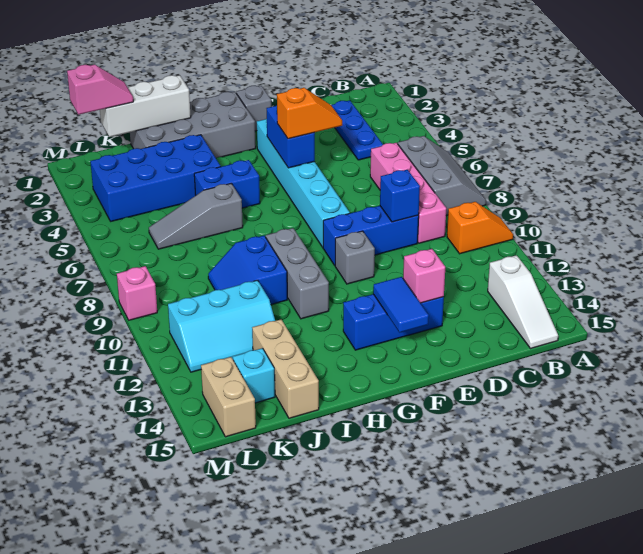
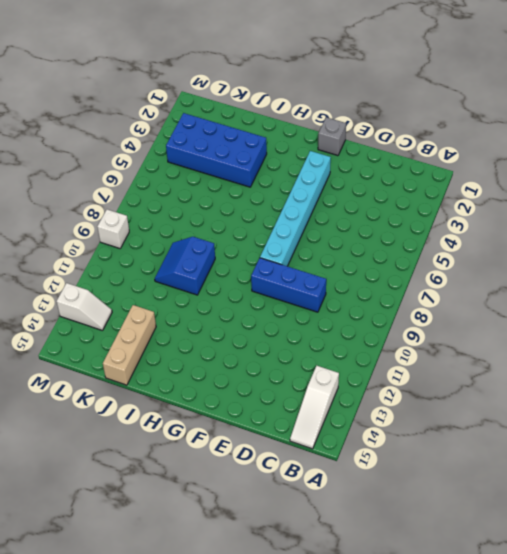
white 1x2 slope [57,283,112,331] -> none
white 1x1 brick [97,210,129,248] -> pink 1x1 brick [117,266,157,320]
none -> grey 2x3 slope [398,136,486,215]
none -> orange 1x2 slope [447,202,513,254]
none -> blue 1x3 plate [331,100,383,160]

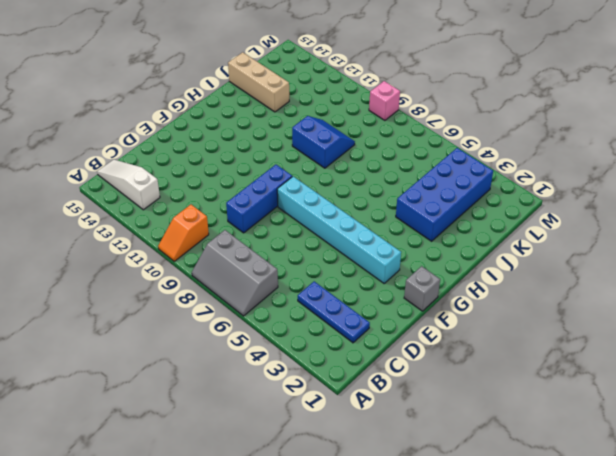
none -> pink 1x4 brick [370,143,446,243]
none -> blue 1x3 brick [343,294,444,350]
none -> grey 1x1 brick [335,231,375,284]

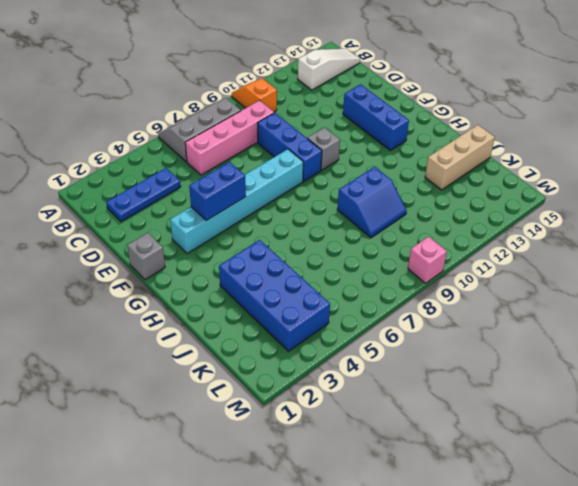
none -> grey 2x4 brick [130,92,256,158]
none -> blue 1x2 brick [194,160,260,208]
none -> grey 1x3 brick [266,228,329,319]

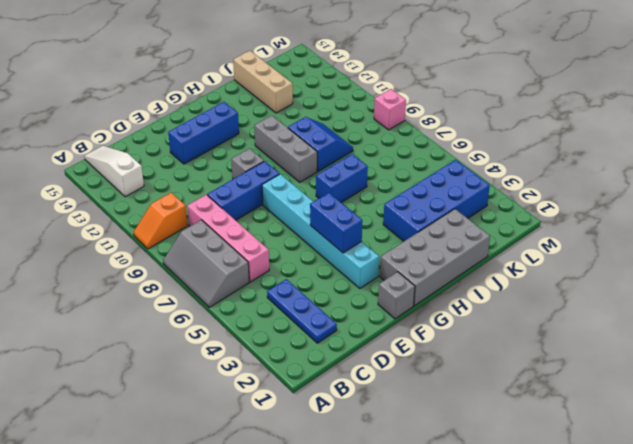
blue 1x2 brick [316,154,368,203] -> blue 1x2 brick moved to [194,160,260,208]
none -> grey 1x3 slope [149,183,243,249]
none -> cyan 2x3 slope [168,280,275,372]
none -> cyan 1x1 brick [233,348,275,403]

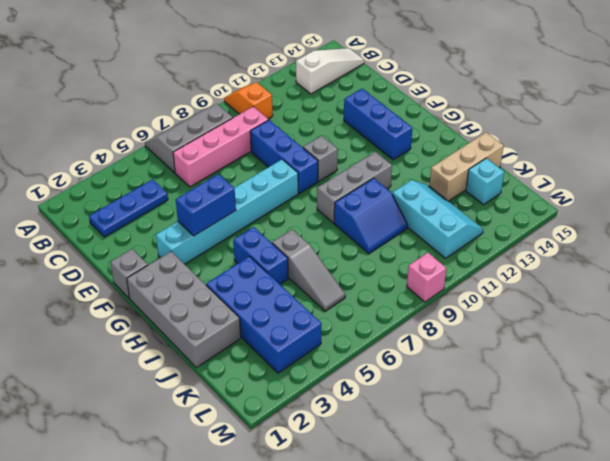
none -> tan 1x2 brick [201,357,256,437]
none -> blue 1x1 brick [380,170,420,222]
none -> pink 1x1 brick [403,249,445,303]

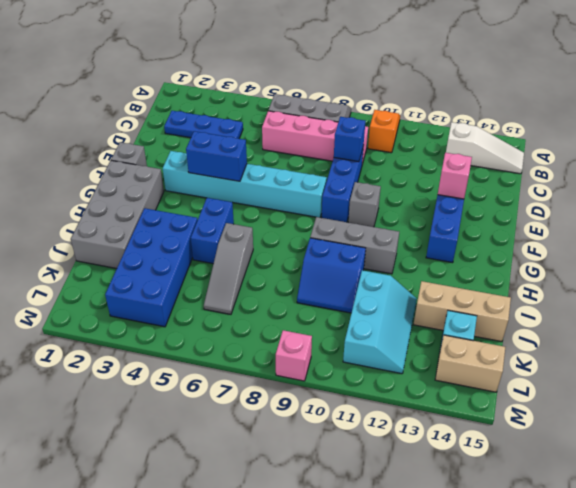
none -> blue 1x2 tile [373,277,429,332]
none -> white 1x3 brick [100,75,191,137]
none -> orange 1x2 slope [277,88,342,139]

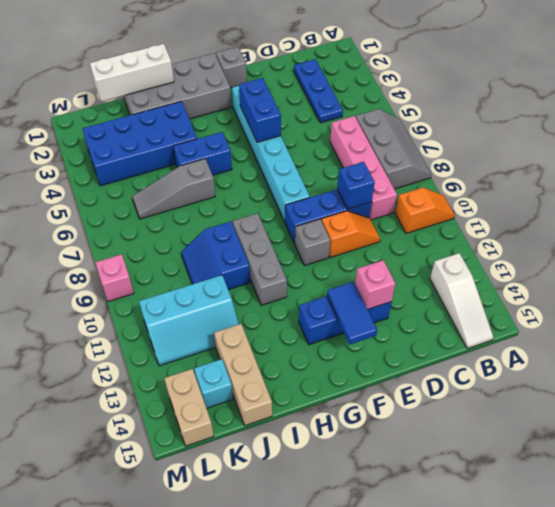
orange 1x2 slope [322,211,380,257] -> orange 1x2 slope moved to [277,88,342,139]
none -> pink 1x2 slope [67,65,133,115]

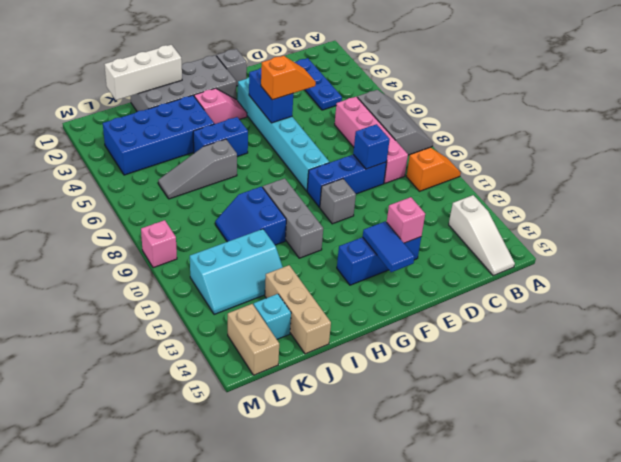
pink 1x2 slope [194,88,247,124] -> pink 1x2 slope moved to [67,65,133,115]

